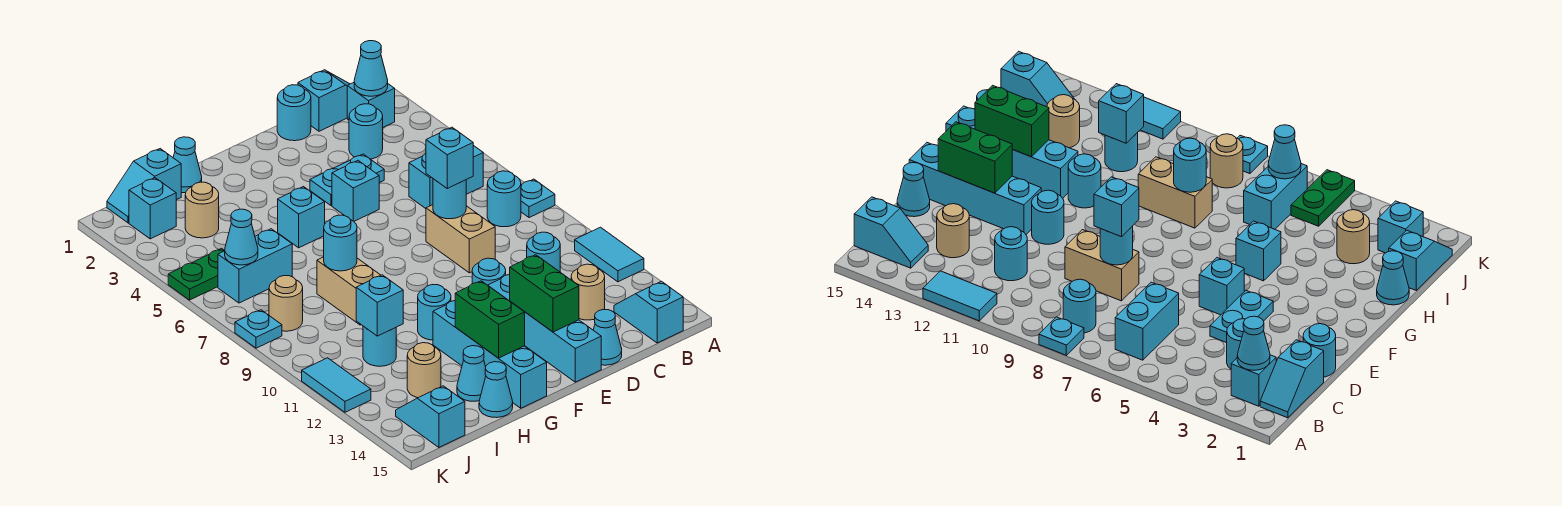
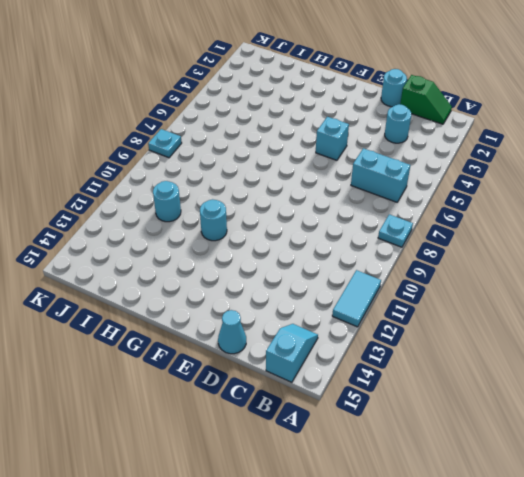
green 1x2 slope [400,75,452,124] -> cyan 1x2 slope [298,70,349,131]
none -> cyan 1x1 brick [347,83,395,127]
none -> cyan 1x1 round brick [487,171,521,227]
none -> cyan 1x1 round brick [527,232,560,272]
none -> tan 1x1 round brick [571,264,605,320]

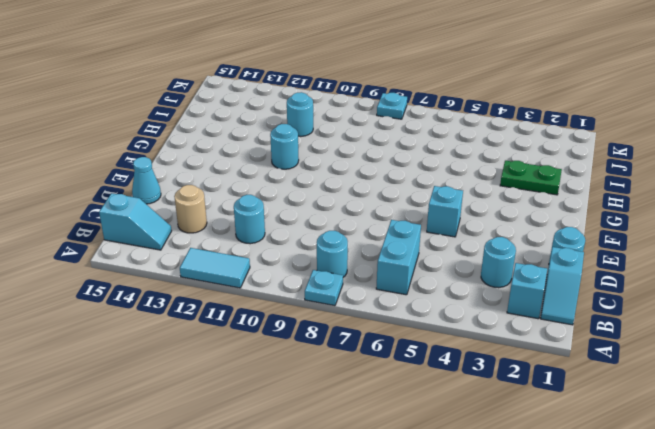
green 1x2 plate [500,161,562,195] -> green 1x2 plate turned to [168,249,225,300]
none -> cyan 1x2 plate [310,154,384,206]
none -> tan 1x2 brick [426,205,495,273]
none -> cyan 1x1 round brick [472,258,506,285]
none -> cyan 1x4 brick [488,274,601,382]

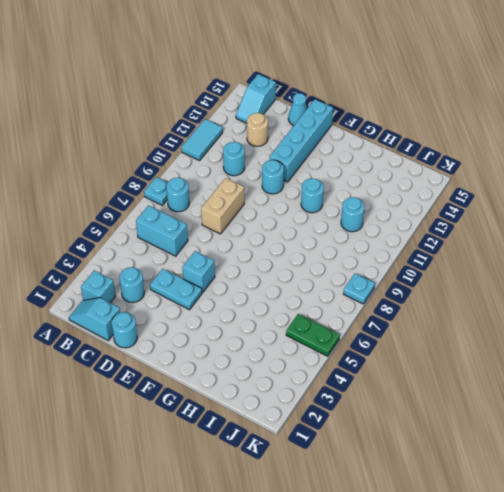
none -> cyan 1x1 brick [278,187,325,248]
none -> cyan 1x4 brick [433,301,547,408]
none -> cyan 1x1 cone [173,137,202,193]
none -> tan 1x2 brick [317,257,381,325]

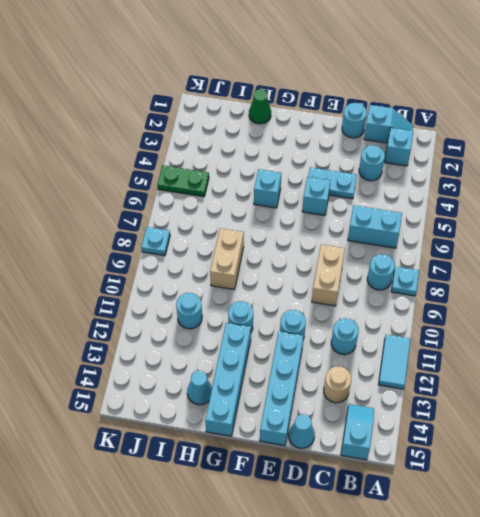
green 1x1 cone [249,89,271,124] -> cyan 1x1 cone [173,137,202,193]
none -> cyan 1x1 cone [479,362,513,418]
none -> cyan 1x2 slope [107,149,181,223]
none -> tan 1x1 round brick [185,182,219,238]
none -> cyan 1x2 brick [218,229,292,303]

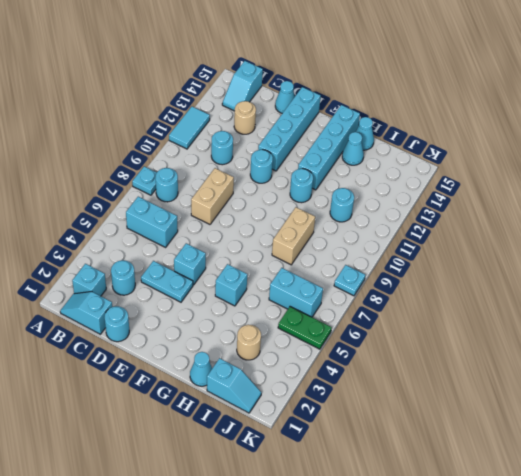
none -> tan 1x1 round brick [407,343,441,398]
none -> cyan 1x1 brick [129,178,176,239]
none -> tan 1x1 round brick [269,276,303,331]
none -> cyan 1x2 slope [396,386,465,447]

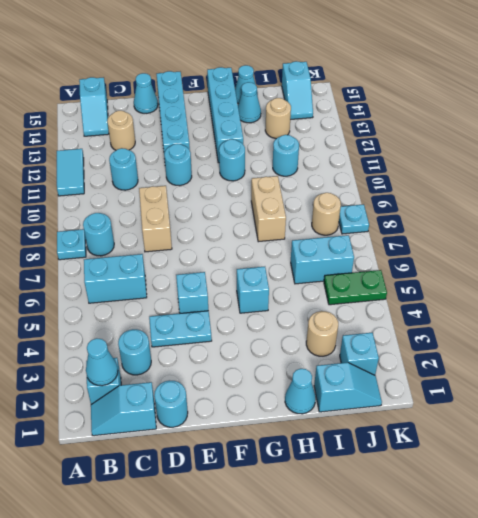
none -> cyan 1x2 tile [302,358,371,412]
none -> cyan 1x1 round brick [433,179,466,219]
none -> green 1x2 brick [510,255,579,332]
none -> green 1x2 brick [455,281,525,358]

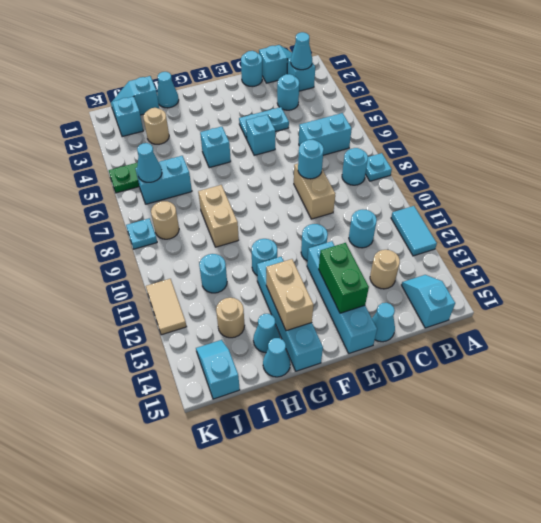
tan 1x2 brick [266,259,314,331] -> green 1x2 brick [455,281,525,358]
tan 1x2 tile [146,279,187,335] -> cyan 1x2 tile [302,358,371,412]
none -> cyan 1x1 round brick [324,215,357,271]
none -> cyan 1x1 brick [356,275,403,336]
none -> cyan 1x1 brick [426,127,473,188]

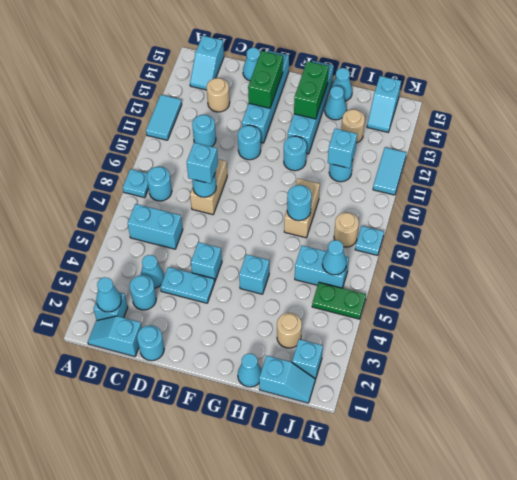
cyan 1x1 cone [141,255,164,288] -> none

